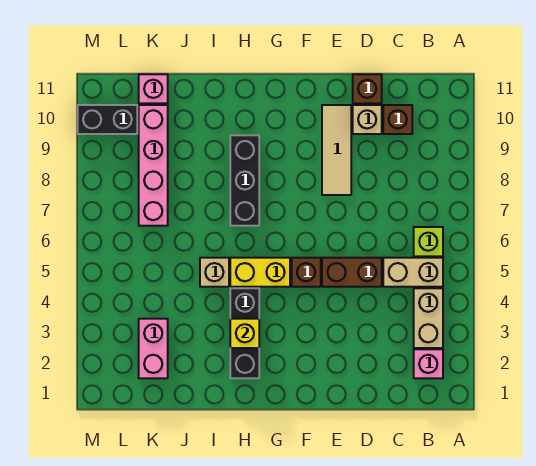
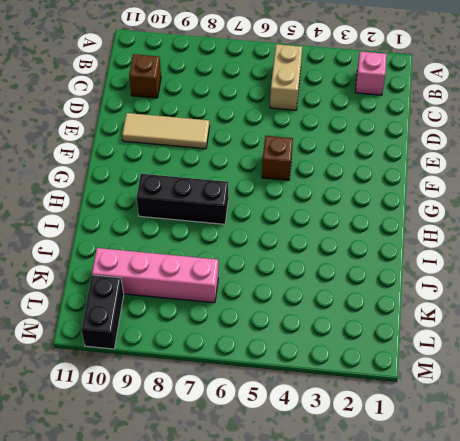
none -> tan 1x2 brick [414,288,443,348]
none -> lime 1x1 brick [414,227,443,256]
none -> brown 1x2 brick [322,258,382,287]

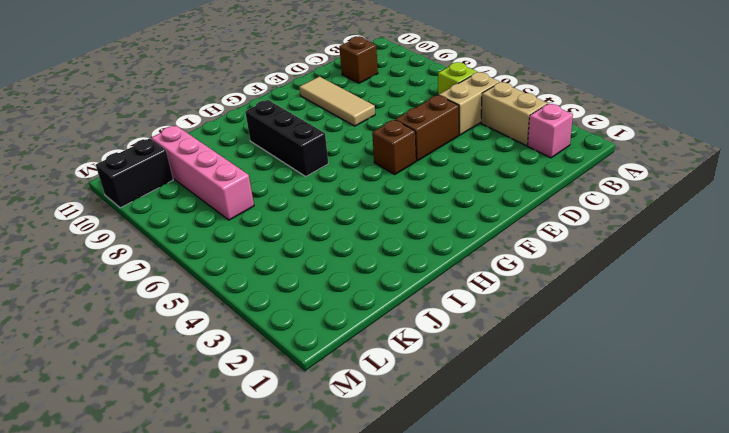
none -> tan 1x1 brick [353,105,382,134]
none -> brown 1x1 brick [353,74,382,103]
none -> yellow 1x2 brick [230,258,290,287]

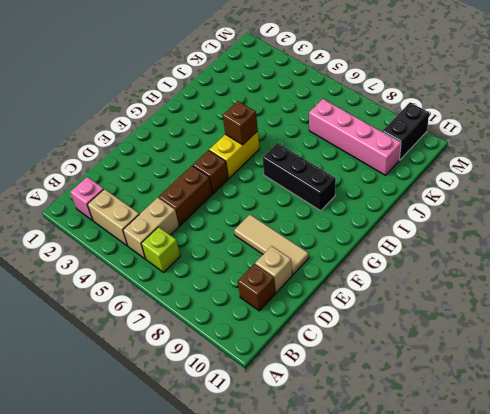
brown 1x1 brick [223,101,258,145] -> brown 1x1 brick moved to [353,74,382,103]
none -> black 1x3 brick [230,288,259,378]
none -> tan 1x1 brick [200,258,229,287]
none -> pink 1x2 brick [139,319,168,378]

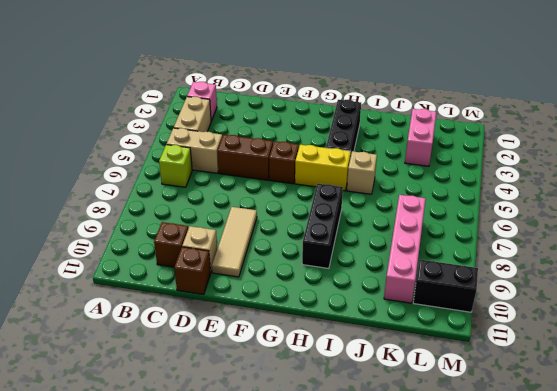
none -> pink 1x1 brick [139,74,168,103]
none -> yellow 1x1 brick [230,319,259,348]

